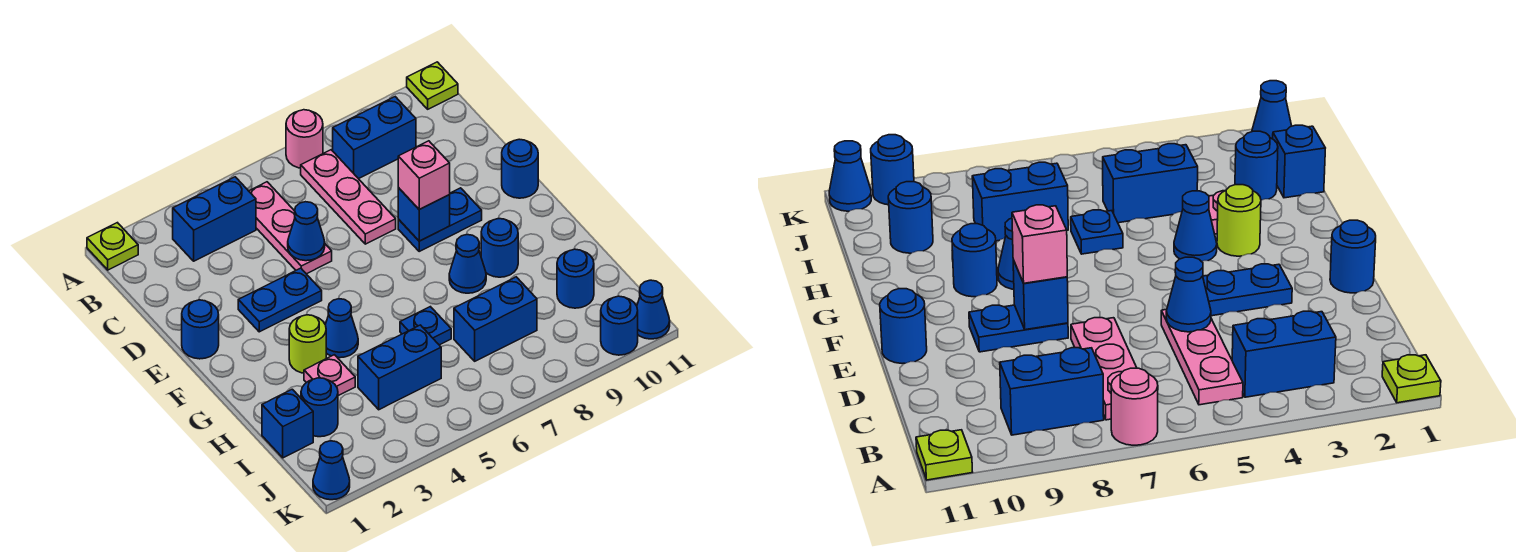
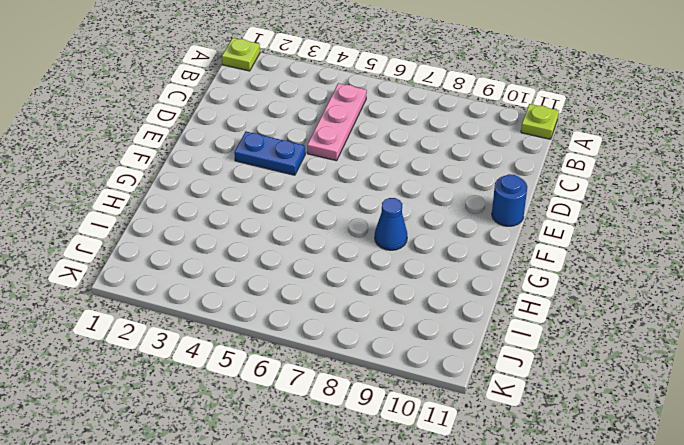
none -> pink 1x1 round brick [286,110,323,168]
none -> blue 1x2 brick [173,177,256,261]
none -> pink 1x3 plate [301,150,396,244]

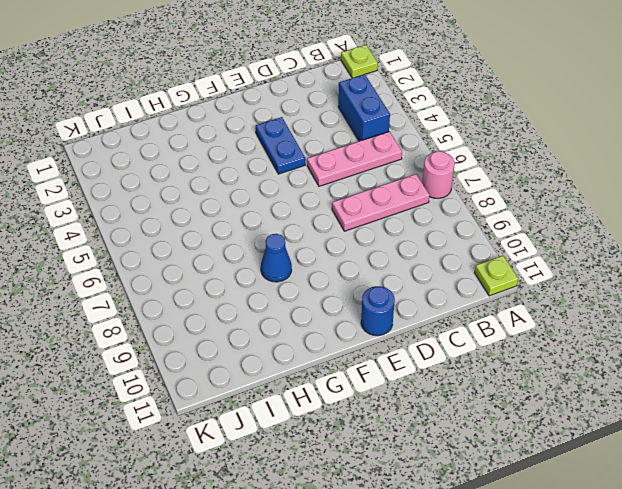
none -> blue 1x2 brick [333,97,416,179]
none -> blue 1x1 round brick [182,300,219,359]
none -> blue 1x2 plate [398,188,482,251]

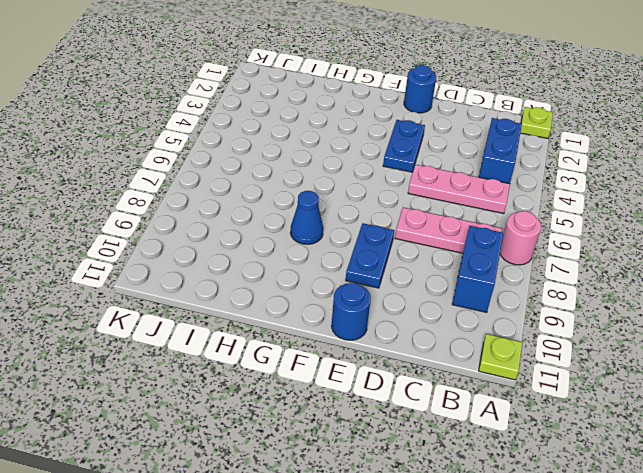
none -> lime 1x1 round brick [289,315,326,373]
none -> blue 1x1 cone [326,299,358,358]
none -> blue 1x1 round brick [481,219,518,277]

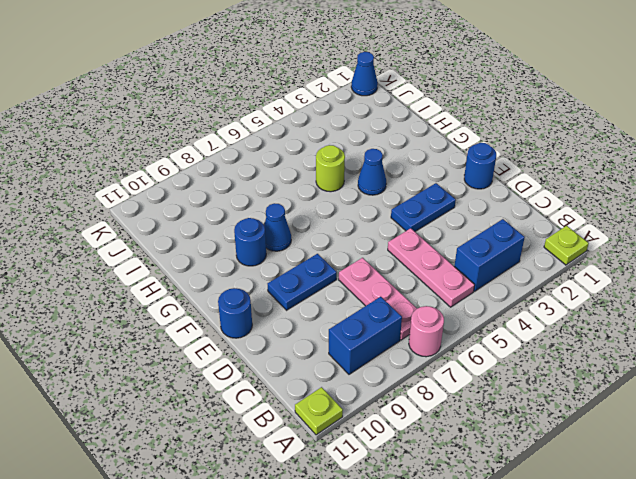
lime 1x1 round brick [316,145,345,192] -> lime 1x1 round brick moved to [289,315,326,373]
none -> pink 1x1 plate [304,355,355,396]
none -> blue 1x1 plate [400,307,451,345]
none -> blue 1x1 brick [262,389,313,458]

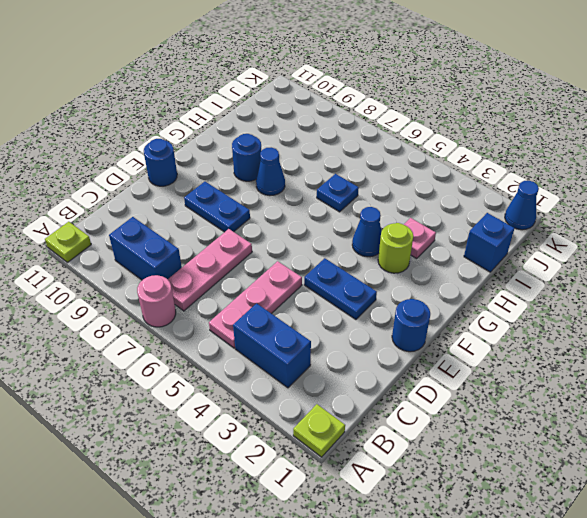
none -> blue 1x1 round brick [301,378,338,437]
none -> blue 1x2 brick [358,325,441,410]
none -> blue 1x2 brick [454,277,537,361]

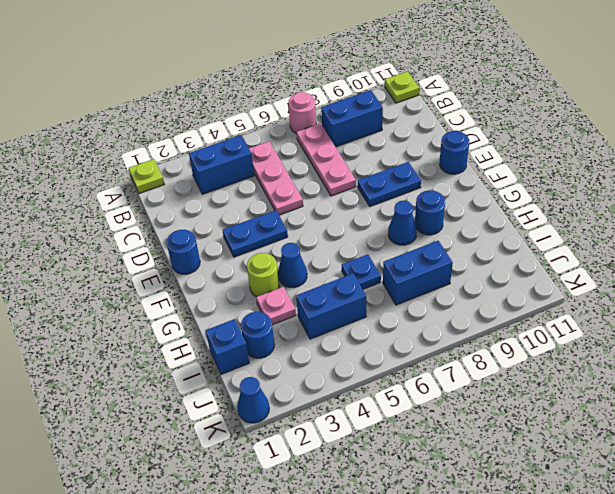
none -> blue 1x1 round brick [557,249,594,308]
none -> blue 1x1 round brick [601,296,638,355]
none -> blue 1x1 cone [637,280,670,339]

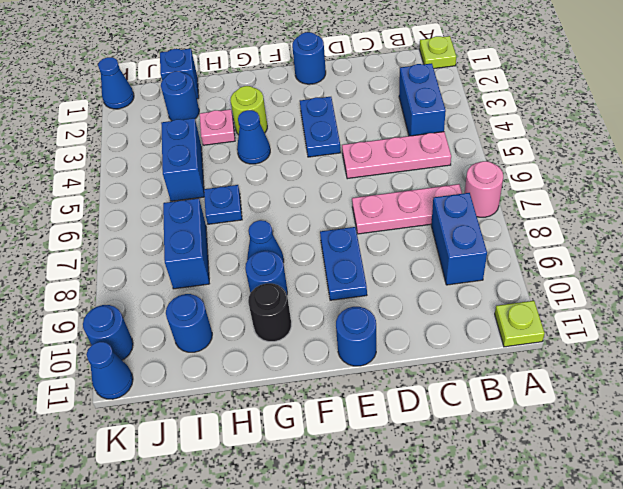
black 1x1 round brick [248,283,291,342] -> none
none -> blue 1x1 cone [288,202,325,261]
none -> blue 1x1 brick [398,188,450,241]
none -> pink 1x1 brick [398,141,450,209]

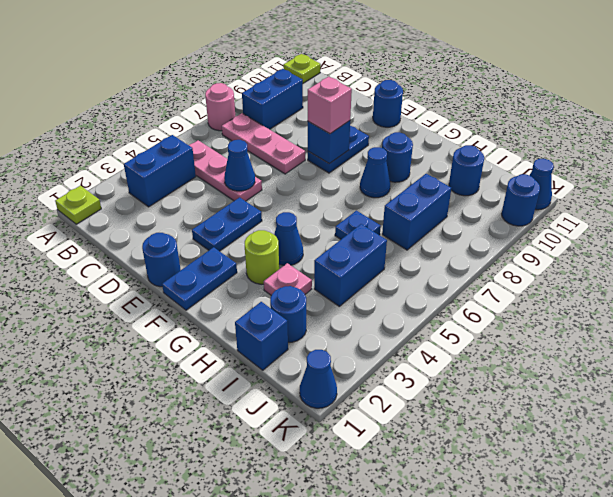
blue 1x2 plate [162,247,237,310] -> none

